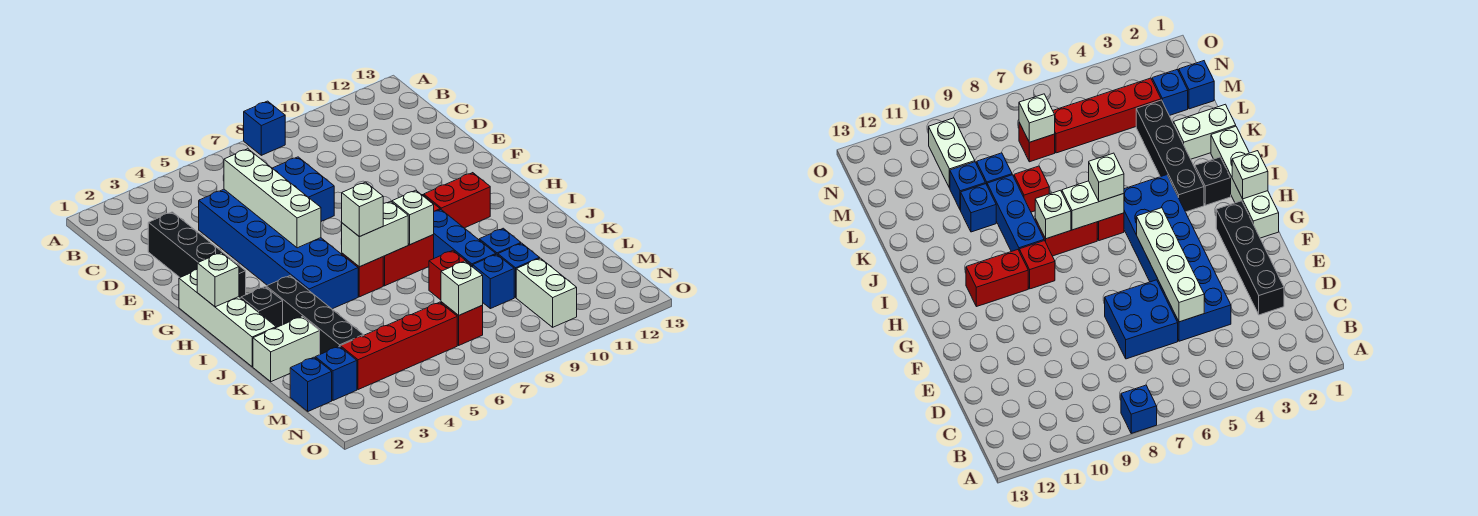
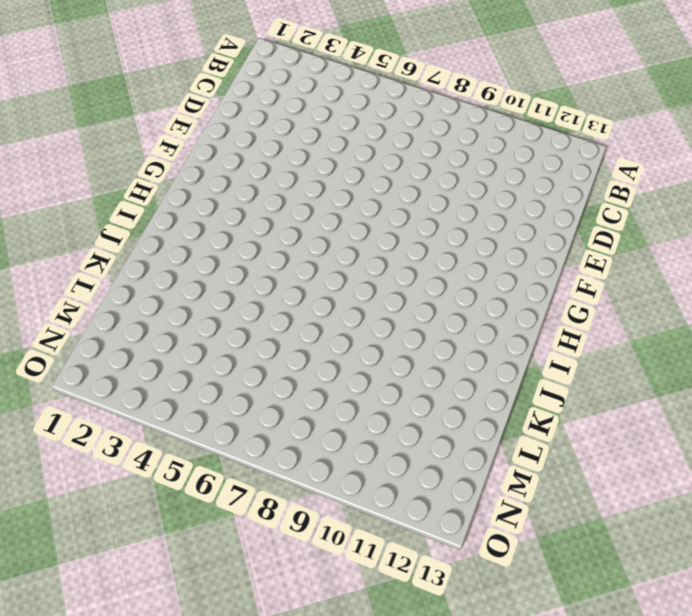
none -> blue 1x1 brick [244,101,285,155]
none -> black 1x4 brick [148,212,246,298]
none -> blue 2x6 brick [199,189,358,309]

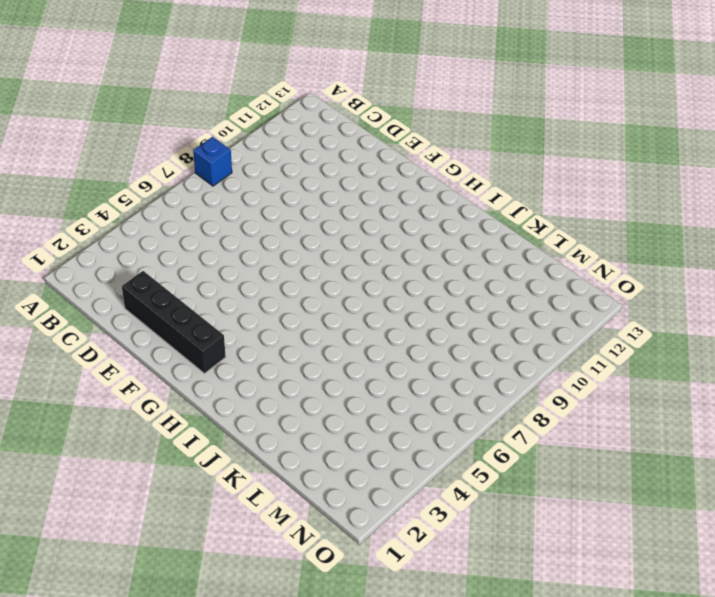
none -> blue 2x6 brick [199,189,358,309]
none -> blue 2x2 brick [272,157,334,221]
none -> white 1x4 brick [179,270,276,367]

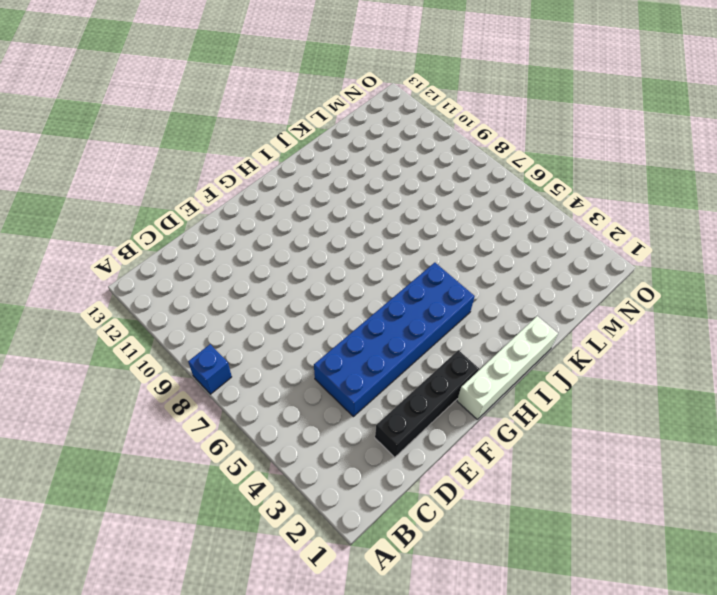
none -> blue 2x2 brick [272,157,334,221]
none -> red 1x1 brick [1019,241,1055,289]
none -> red 1x2 brick [424,173,490,228]

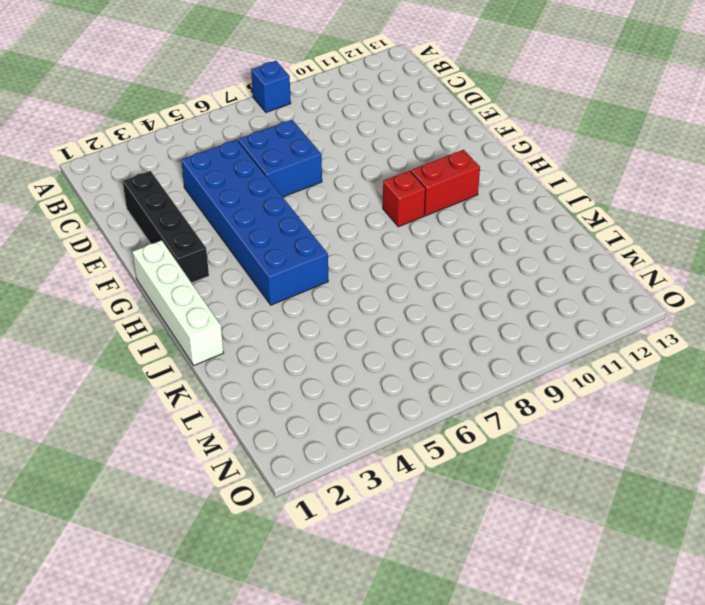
none -> black 1x1 brick [241,287,283,328]
none -> black 1x4 brick [266,276,364,354]
none -> red 1x1 brick [342,253,383,297]

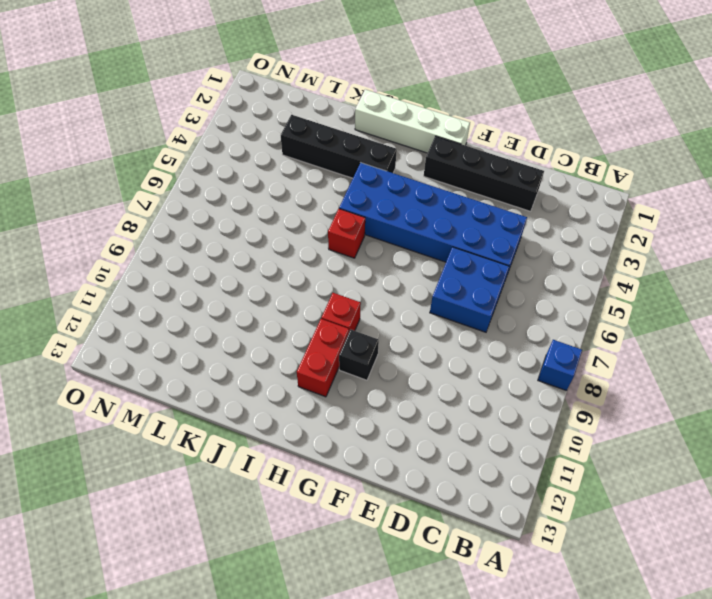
black 1x1 brick [339,329,379,380] -> black 1x1 brick moved to [241,287,283,328]
none -> red 1x2 brick [383,235,434,286]
none -> blue 1x3 brick [433,210,496,267]
none -> white 1x2 brick [253,317,320,382]

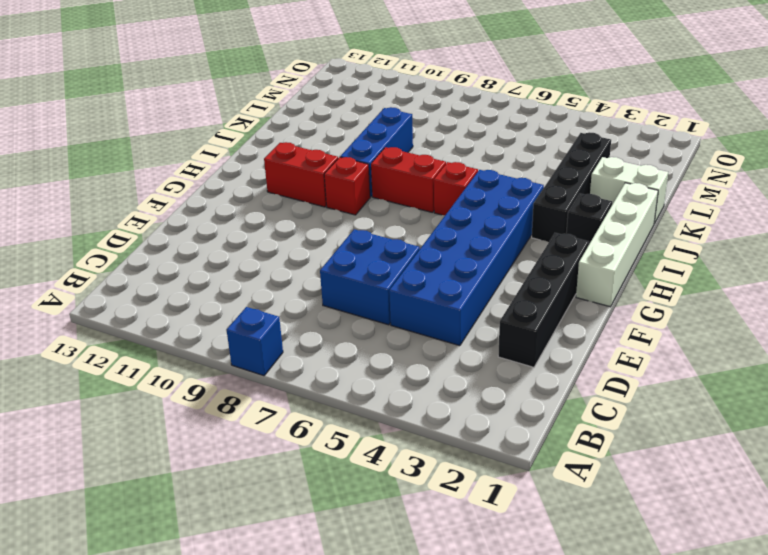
none -> red 1x1 brick [429,251,470,300]
none -> blue 1x1 brick [479,228,521,255]
none -> blue 1x1 brick [473,254,514,309]

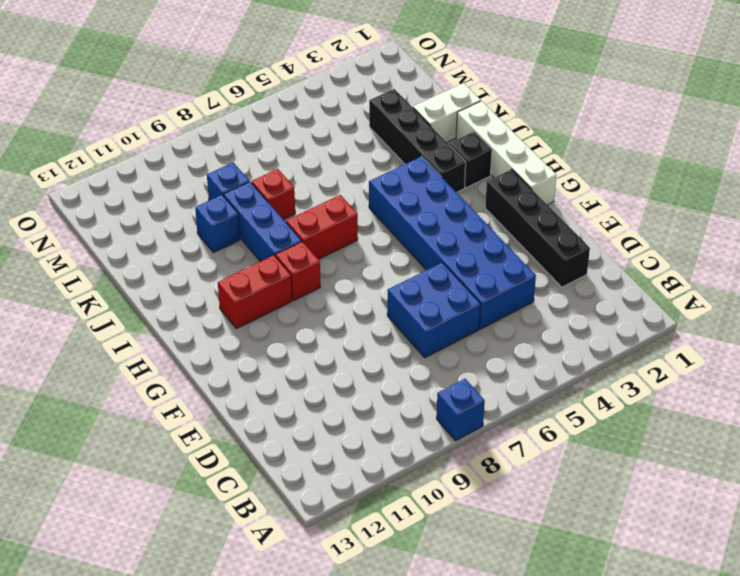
none -> red 1x1 brick [342,253,383,297]
none -> blue 1x1 brick [498,243,540,297]
none -> blue 1x1 brick [290,357,332,411]

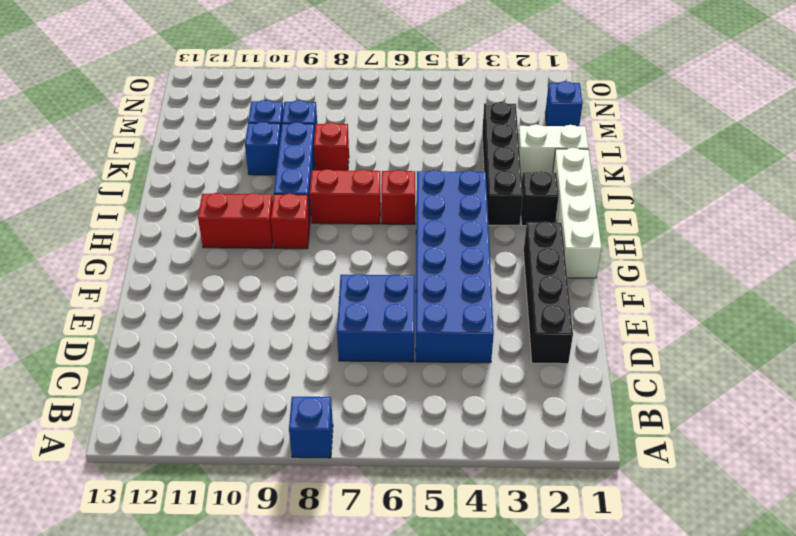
none -> blue 1x1 brick [315,346,357,400]
none -> red 1x4 brick [340,302,457,390]
none -> red 1x1 brick [441,302,483,345]

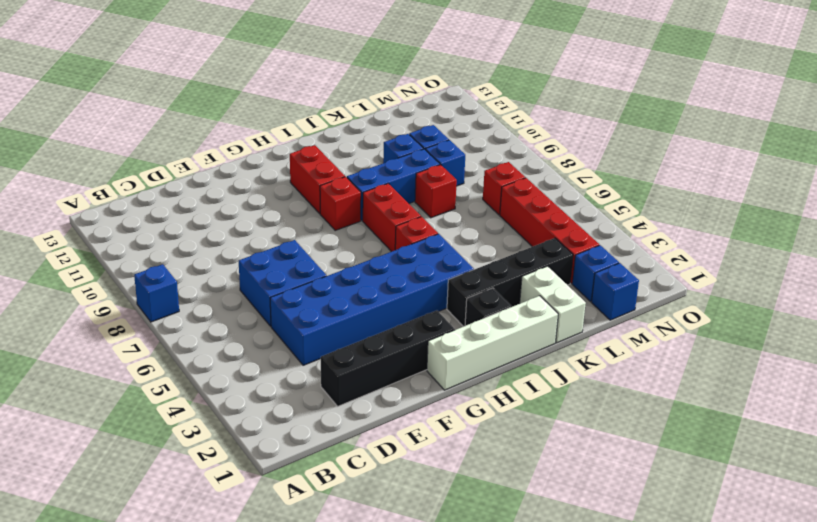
none -> white 1x2 brick [516,258,577,327]
none -> white 1x4 brick [224,149,321,248]
none -> white 1x1 brick [197,252,239,307]

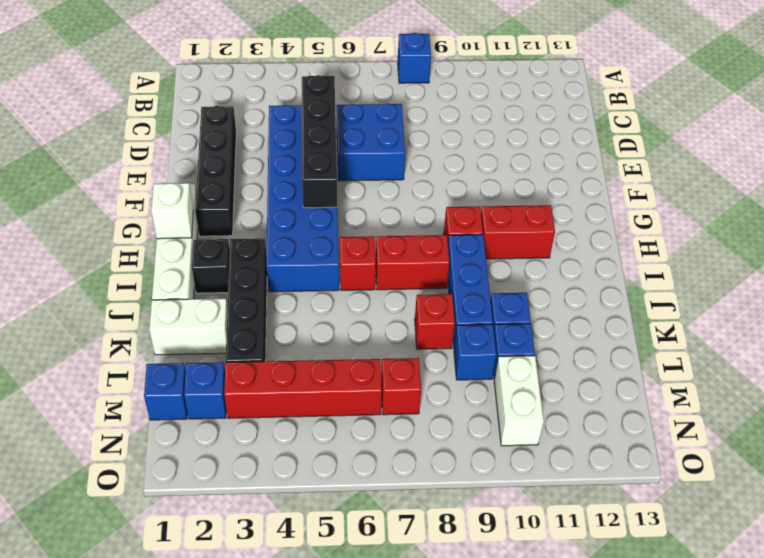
black 1x4 brick [302,75,337,208] -> white 1x4 brick [224,149,321,248]
none -> white 1x2 brick [341,201,408,267]
none -> white 1x1 brick [392,190,434,245]
none -> white 1x1 brick [441,261,483,315]

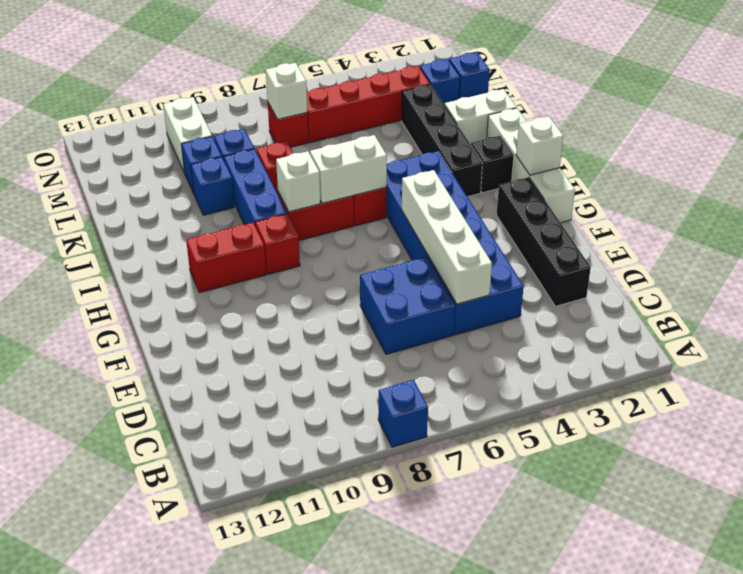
none -> white 1x1 brick [342,182,383,237]

